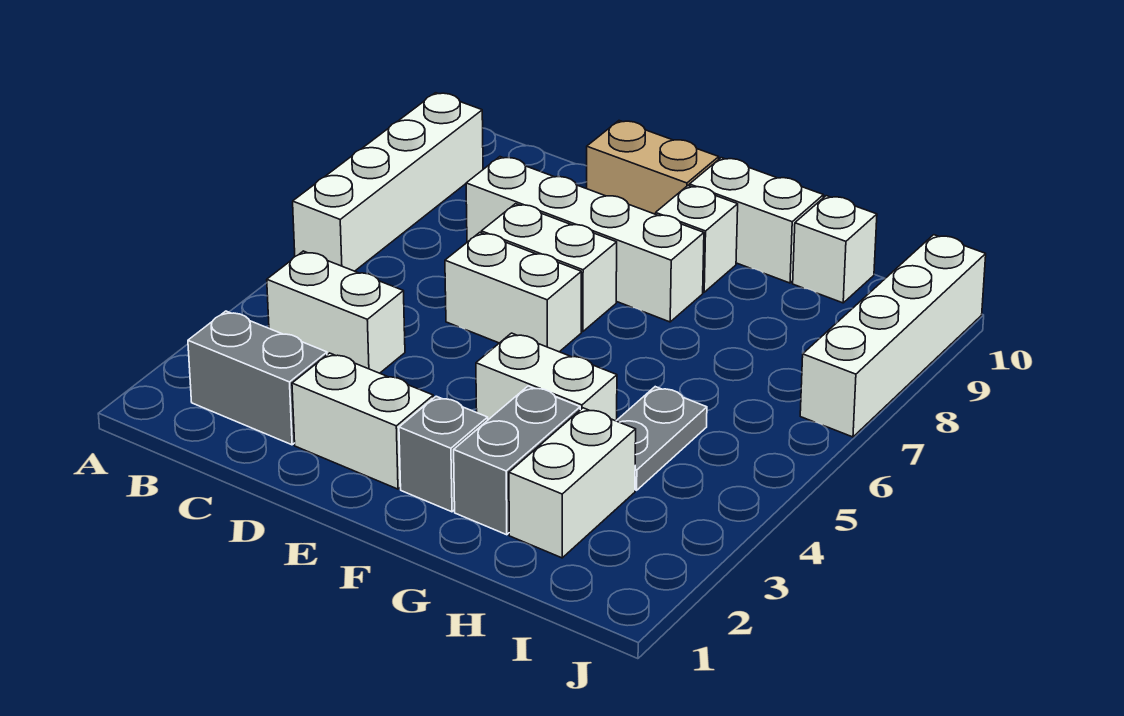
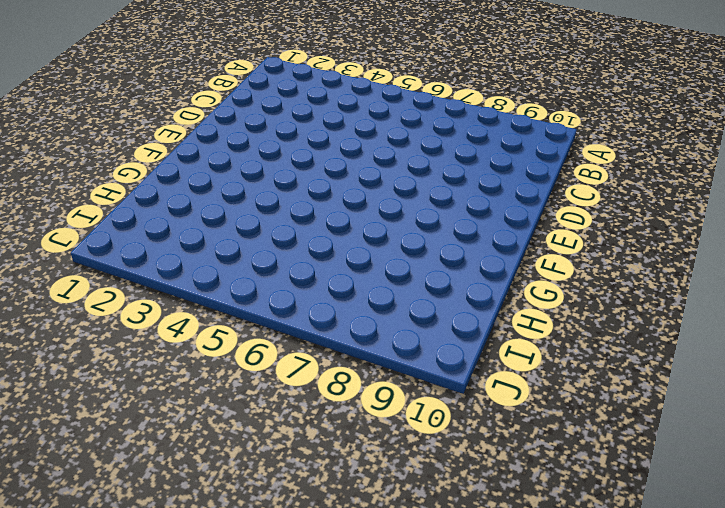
none -> white 1x4 brick [293,93,483,271]
none -> grey 1x2 brick [188,311,327,445]
none -> white 1x2 brick [267,251,405,373]

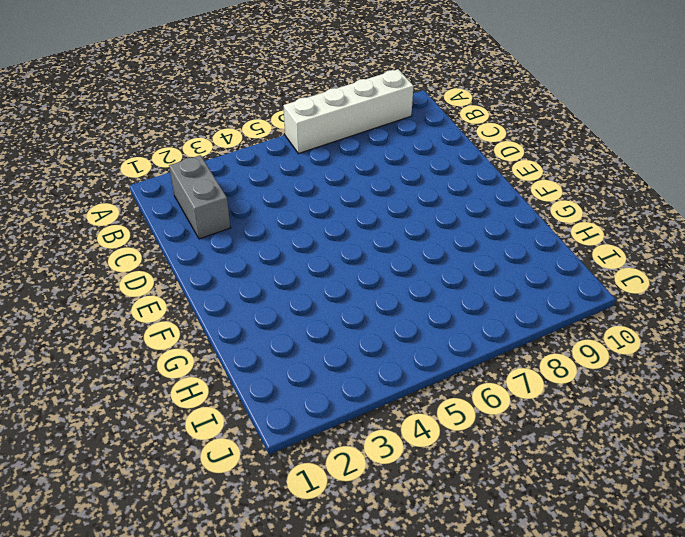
none -> white 1x2 brick [267,251,405,373]
none -> white 1x4 brick [466,157,704,322]
none -> white 1x2 brick [292,353,433,489]

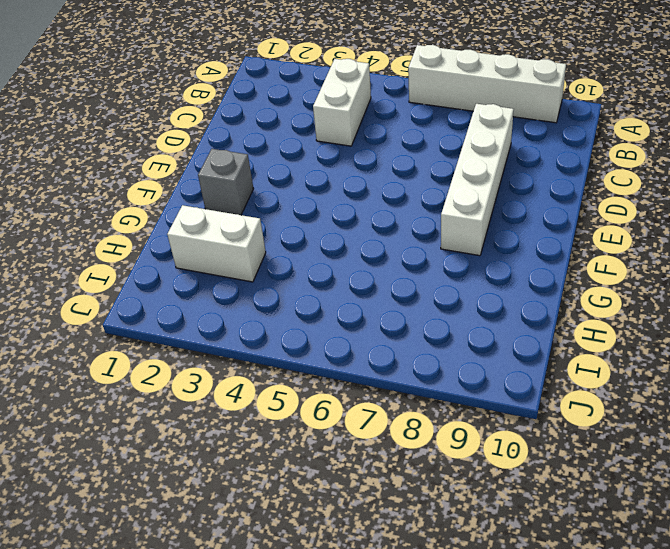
none -> grey 1x2 brick [188,311,327,445]
none -> white 1x2 brick [292,353,433,489]
none -> white 1x2 brick [445,232,581,352]

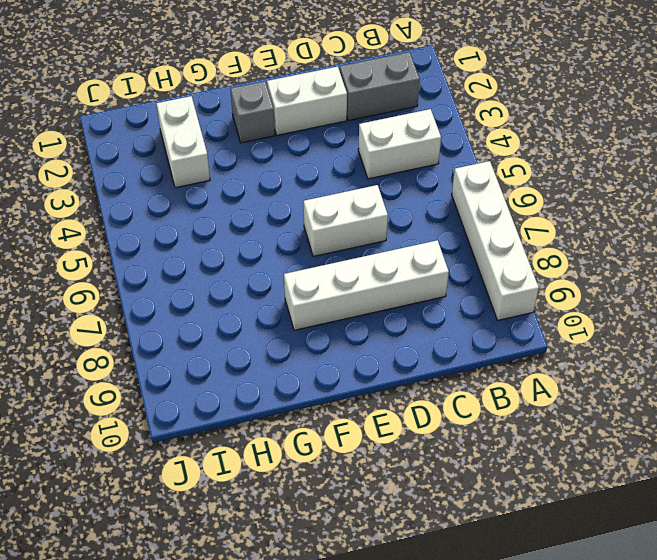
none -> white 1x2 brick [481,204,617,332]
none -> tan 1x2 brick [587,121,719,214]
none -> white 1x2 brick [476,333,617,421]

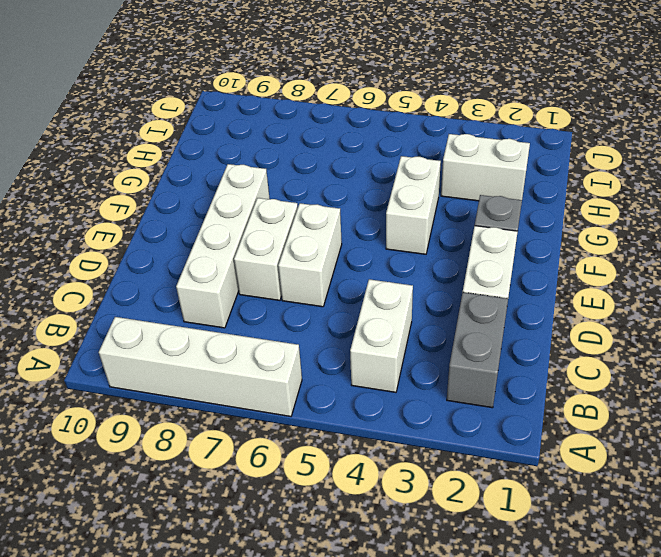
none -> tan 1x2 brick [587,121,719,214]
none -> white 1x1 brick [656,186,738,292]
none -> white 1x2 brick [689,158,824,283]

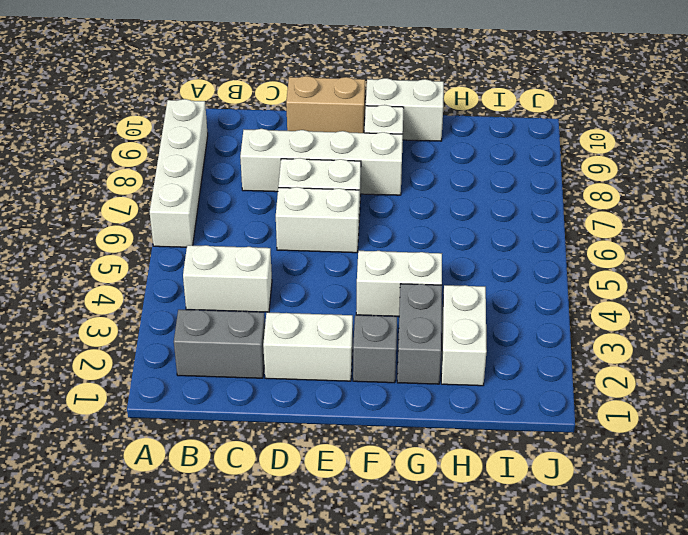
none -> grey 1x2 plate [617,387,707,490]
none -> white 1x1 brick [793,196,877,303]
none -> white 1x4 brick [800,235,986,437]

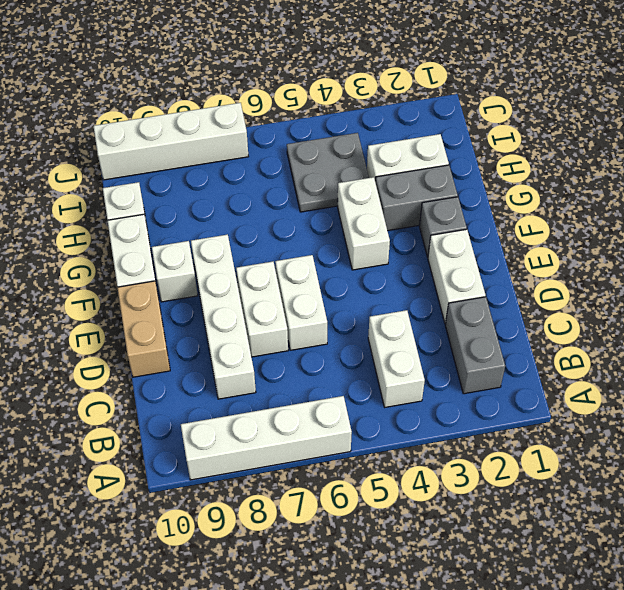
grey 2x2 plate [287,133,369,212] -> grey 1x2 plate [617,387,707,490]

